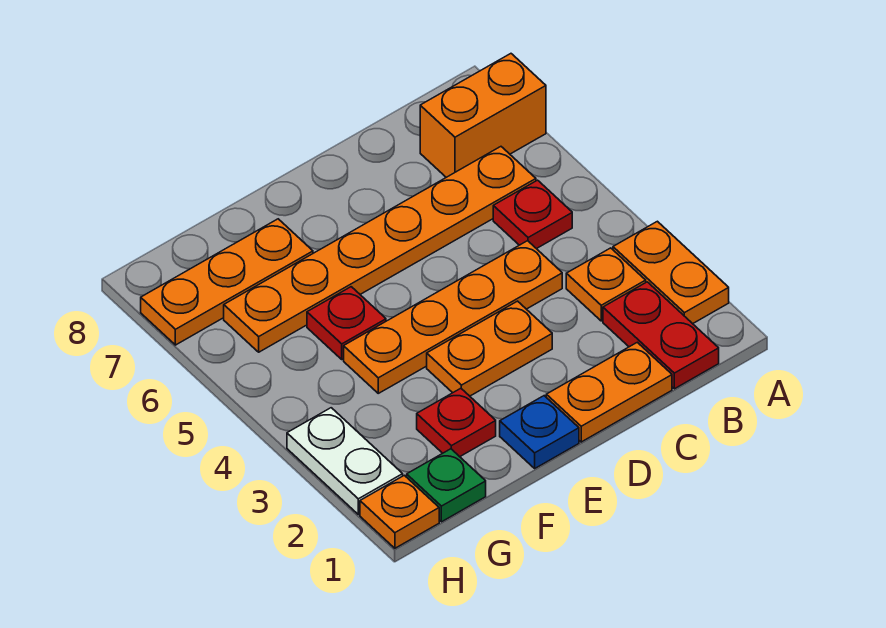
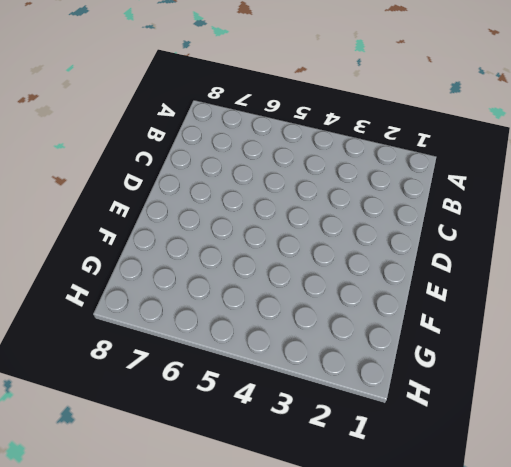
none -> orange 1x2 plate [613,221,729,324]
none -> orange 1x2 brick [420,54,546,177]
none -> red 1x2 plate [603,282,719,389]

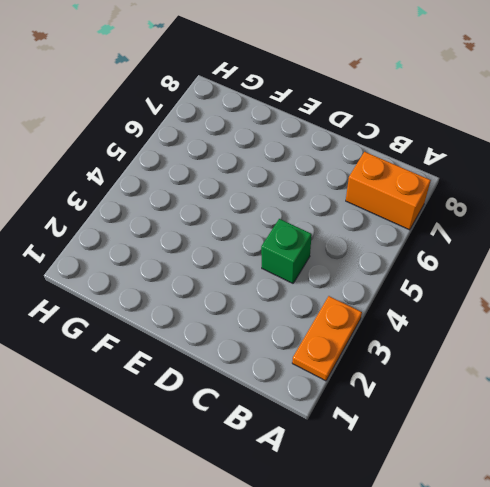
green 1x1 brick [261,219,312,283] -> orange 1x4 plate [344,241,562,393]
none -> red 1x2 plate [603,282,719,389]
none -> orange 1x1 plate [566,248,646,321]
none -> red 1x1 plate [493,180,572,249]

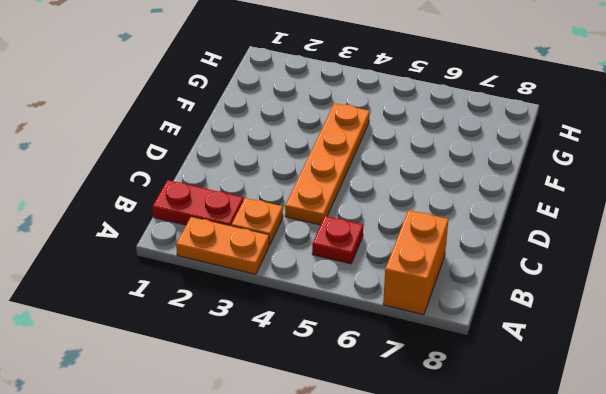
none -> orange 1x6 plate [224,147,536,352]
none -> orange 1x2 plate [546,342,672,442]
none -> orange 1x2 plate [427,301,552,396]

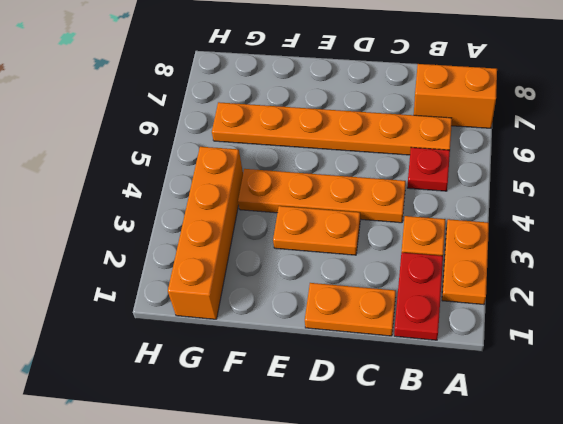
orange 1x4 brick [168,147,243,319] -> green 1x1 plate [407,449,486,522]
none -> blue 1x1 plate [500,396,579,468]
none -> red 1x1 plate [417,388,496,457]
none -> red 1x1 plate [307,287,386,359]

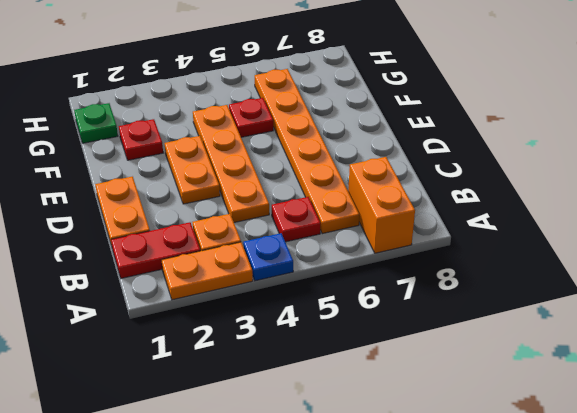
blue 1x1 plate [243,233,293,281] -> blue 1x1 plate moved to [500,396,579,468]
none -> orange 1x3 plate [141,219,313,345]
none -> orange 1x1 plate [360,475,439,548]
none -> white 1x2 plate [287,408,403,514]

